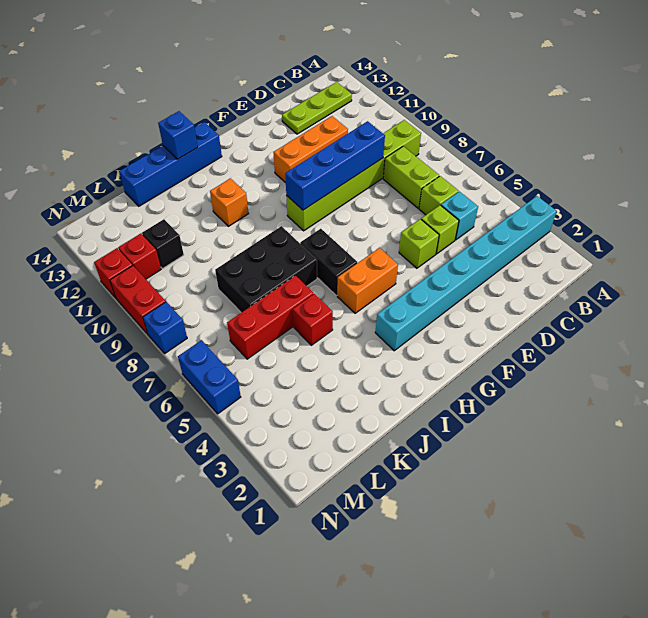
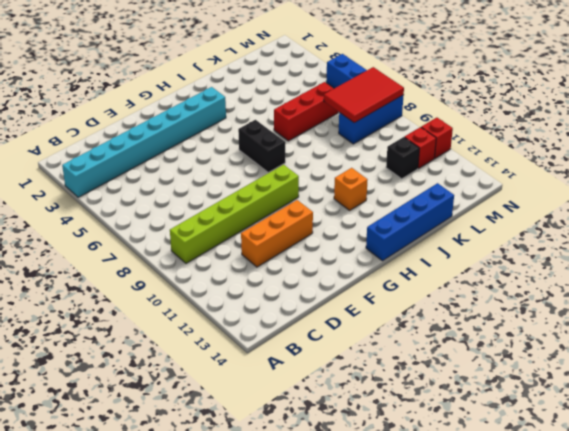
red 2x3 tile [324,67,404,123] -> none
blue 1x3 brick [339,95,404,144] -> blue 1x1 brick [143,302,187,354]
none -> lime 1x3 plate [282,82,352,134]
none -> cyan 1x1 brick [441,192,478,240]
none -> lime 1x1 brick [419,176,458,215]

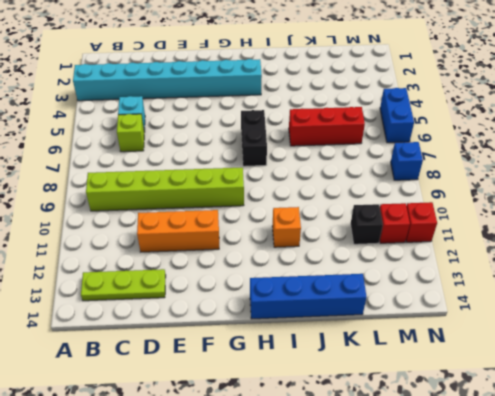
none -> lime 1x2 brick [383,146,439,208]
none -> lime 1x1 brick [421,205,459,254]
none -> lime 1x1 brick [399,219,439,268]

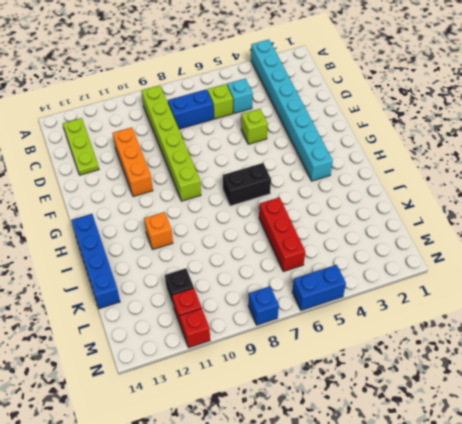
blue 1x2 brick [168,89,213,129] -> lime 1x2 brick [383,146,439,208]
none -> lime 1x1 brick [421,205,459,254]
none -> orange 1x2 brick [337,248,398,313]
none -> black 2x3 brick [215,226,317,313]

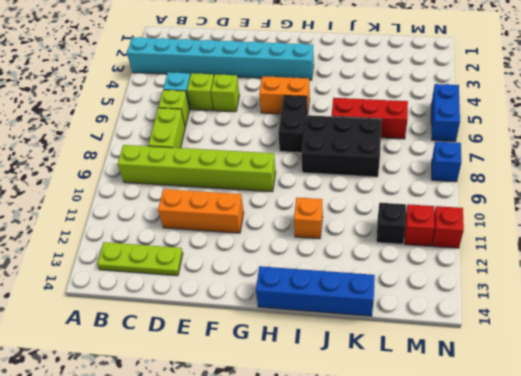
none -> red 1x1 brick [293,294,333,345]
none -> red 1x2 brick [110,266,166,334]
none -> blue 1x4 brick [285,121,385,210]

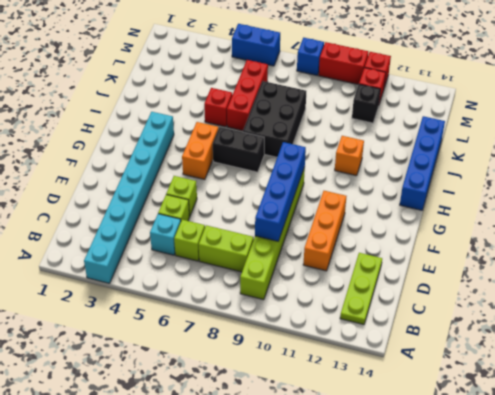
none -> blue 1x1 brick [158,111,198,159]

